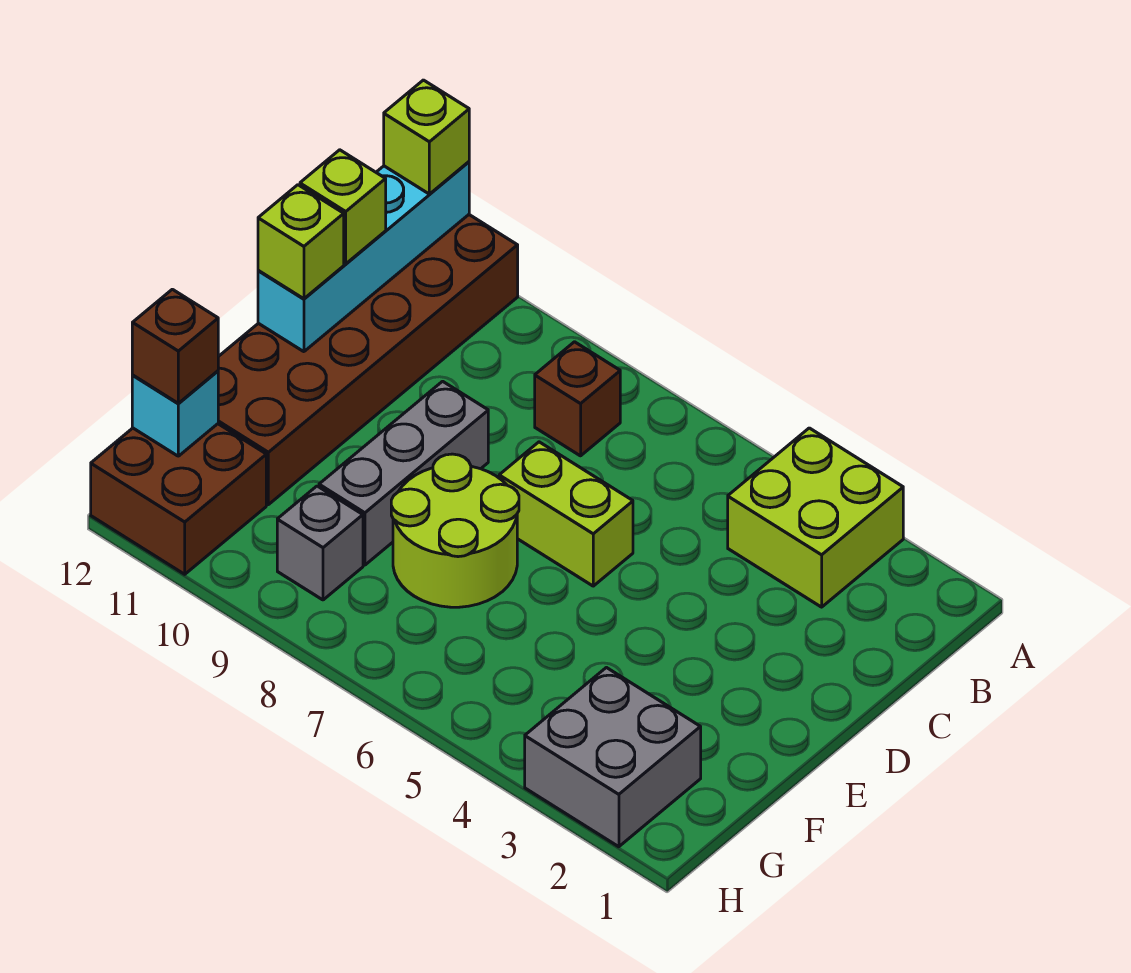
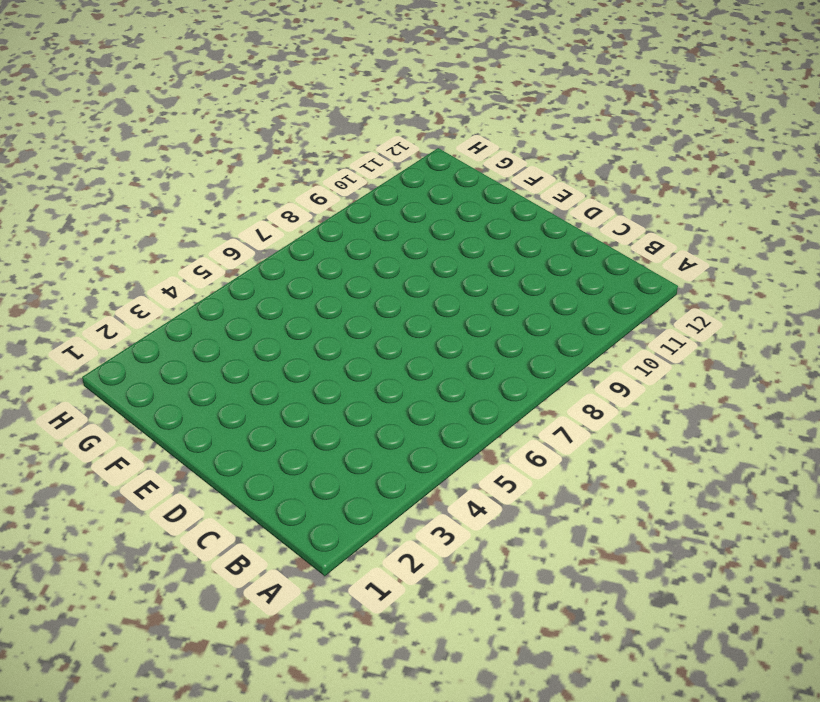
none -> lime 2x2 brick [728,428,903,607]
none -> brown 2x6 brick [218,215,518,505]
none -> brown 1x1 brick [535,342,620,456]

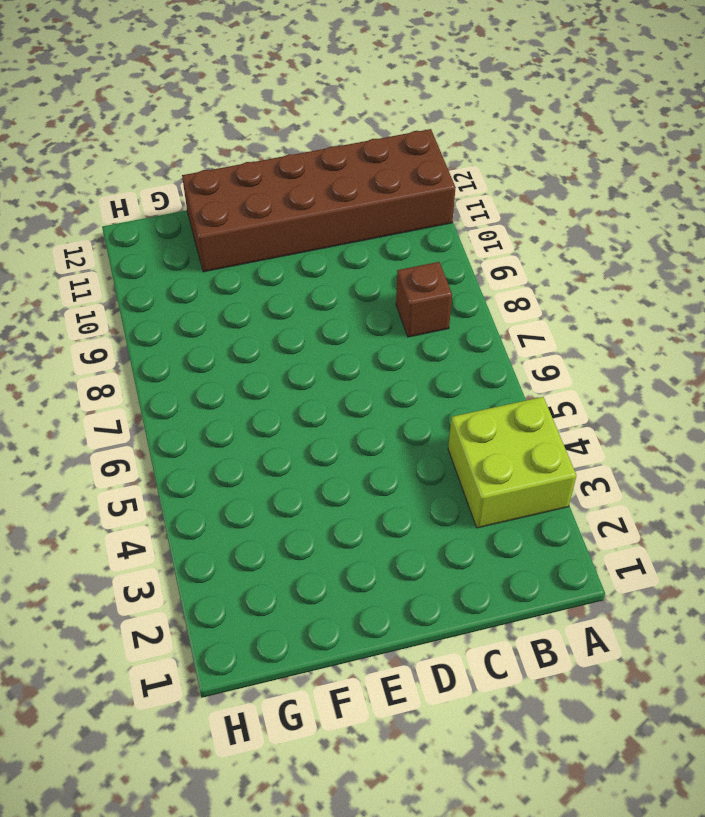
none -> lime 1x2 brick [499,442,633,586]
none -> grey 1x3 brick [319,381,488,565]
none -> lime 2x2 round brick [391,454,519,607]

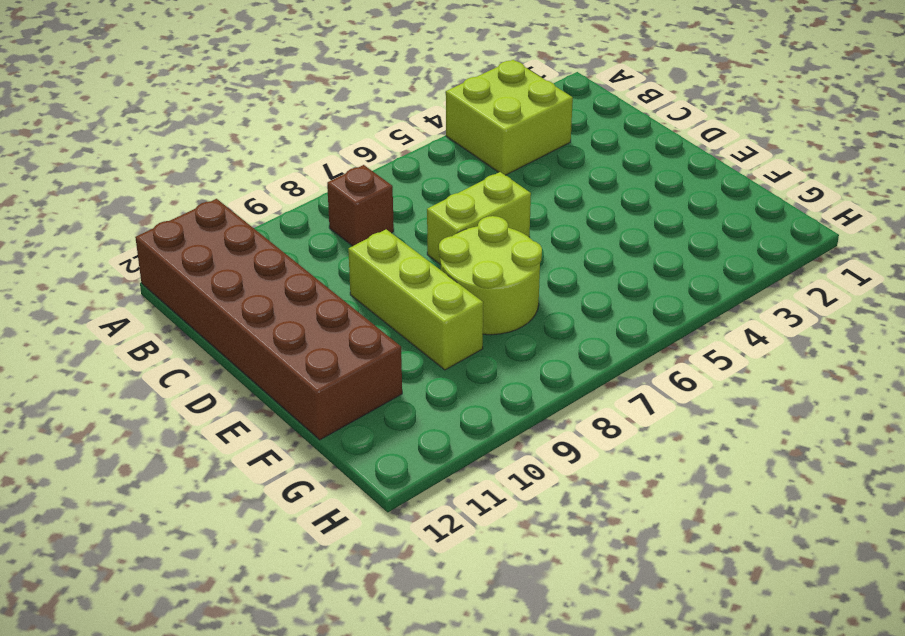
lime 1x3 brick [348,229,483,370] -> grey 1x3 brick [319,381,488,565]
none -> grey 2x2 brick [525,668,701,847]
none -> grey 1x1 brick [277,486,363,600]
none -> brown 2x2 brick [91,424,266,574]

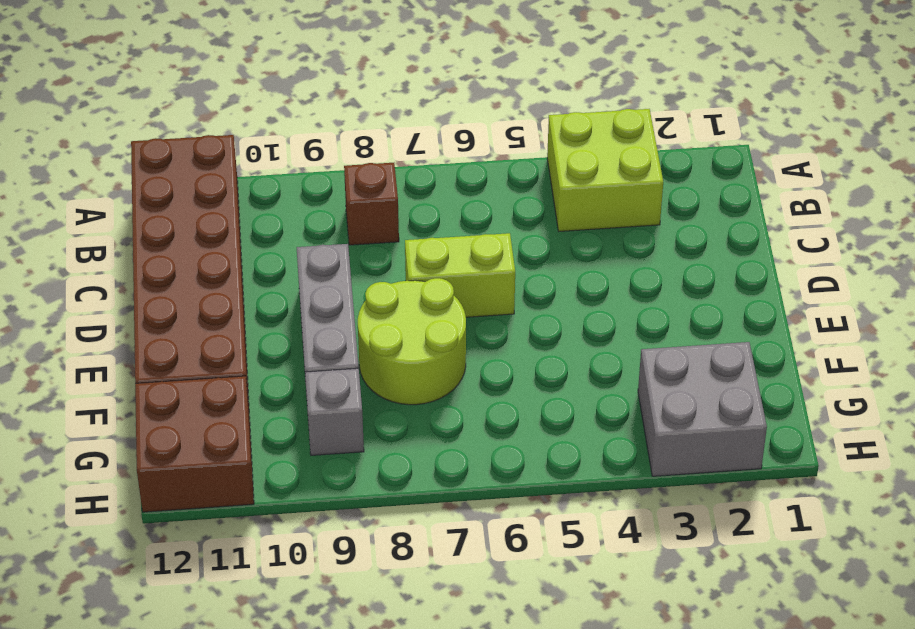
none -> cyan 1x4 brick [258,162,469,352]
none -> cyan 1x1 brick [132,371,218,456]
none -> lime 1x1 brick [384,80,469,194]

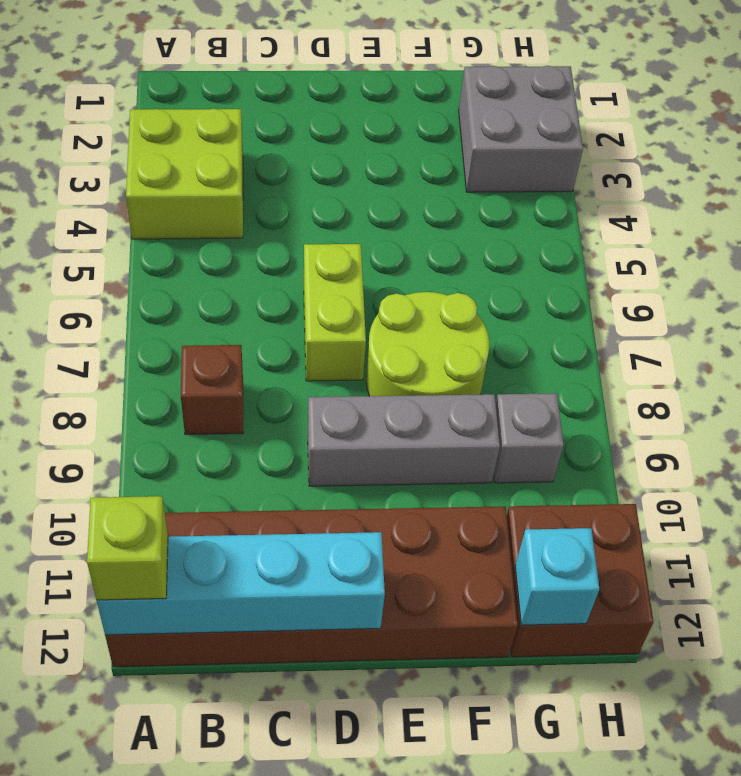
none -> lime 1x1 brick [300,150,386,264]
none -> lime 1x1 brick [258,185,344,299]
none -> brown 1x1 brick [132,289,218,403]

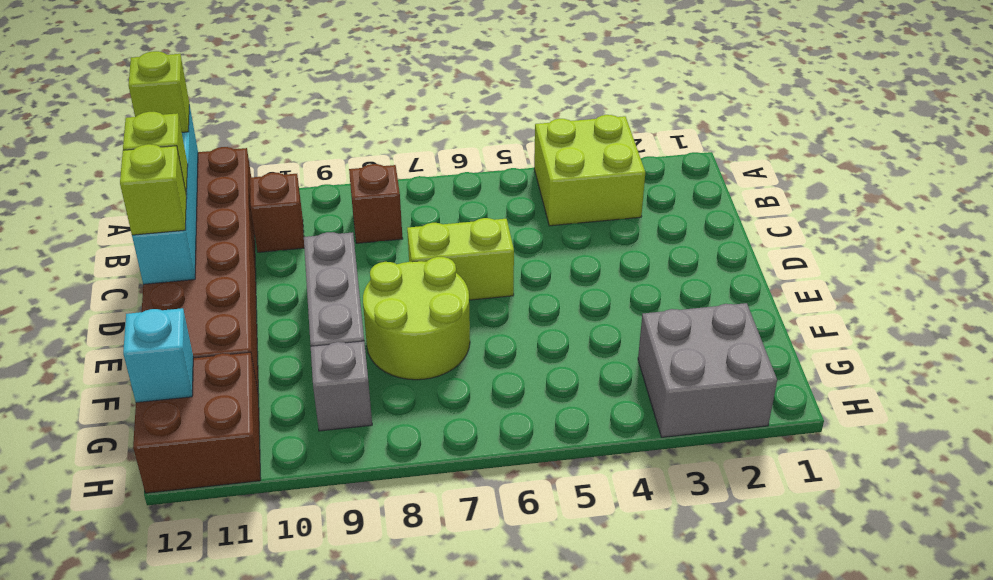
brown 1x1 brick [250,173,304,252] -> brown 1x1 brick moved to [132,289,218,403]

